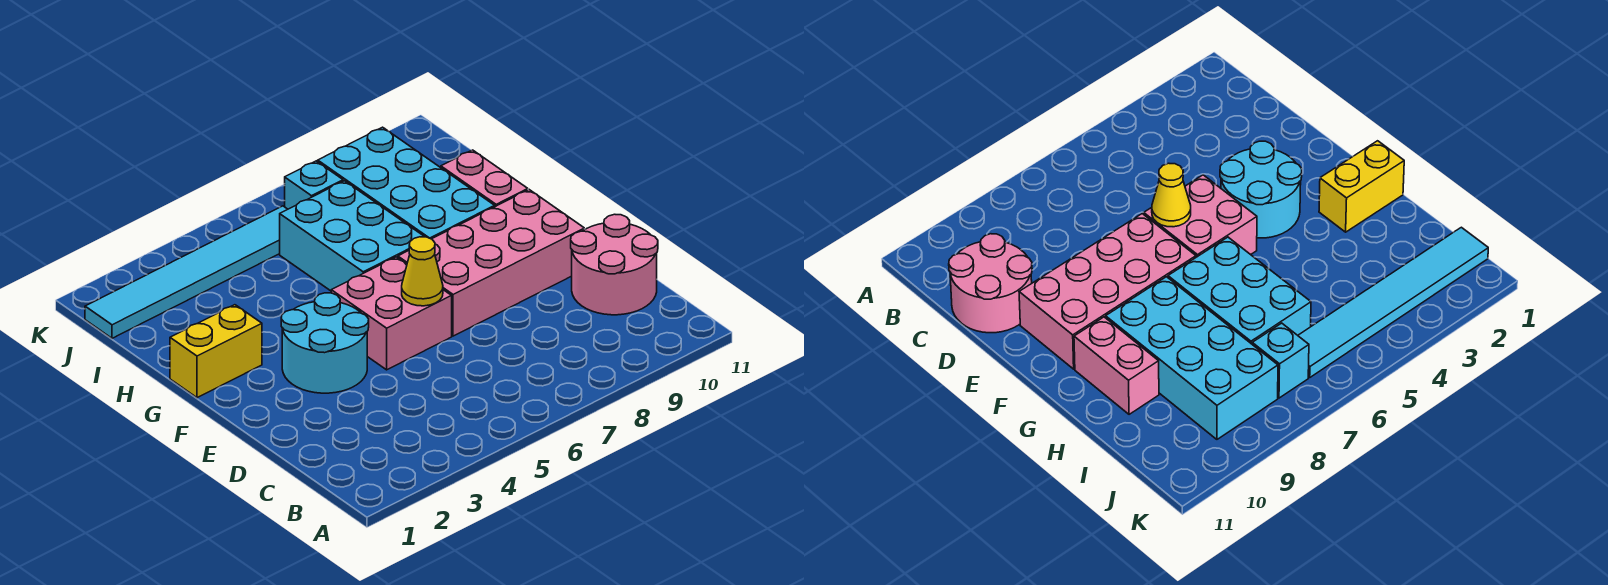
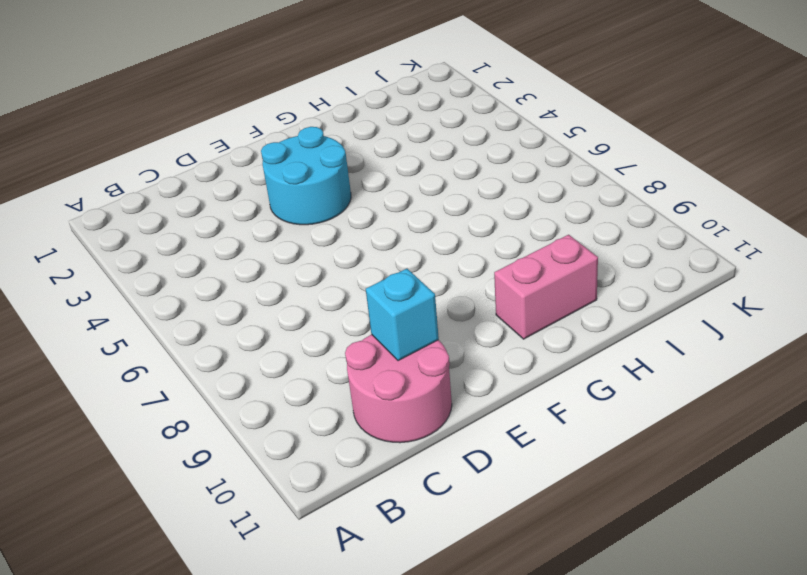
cyan 1x1 brick [366,269,439,361] -> cyan 1x1 brick moved to [285,161,343,209]
none -> pink 2x2 brick [331,257,452,370]
none -> pink 2x4 brick [398,190,584,336]

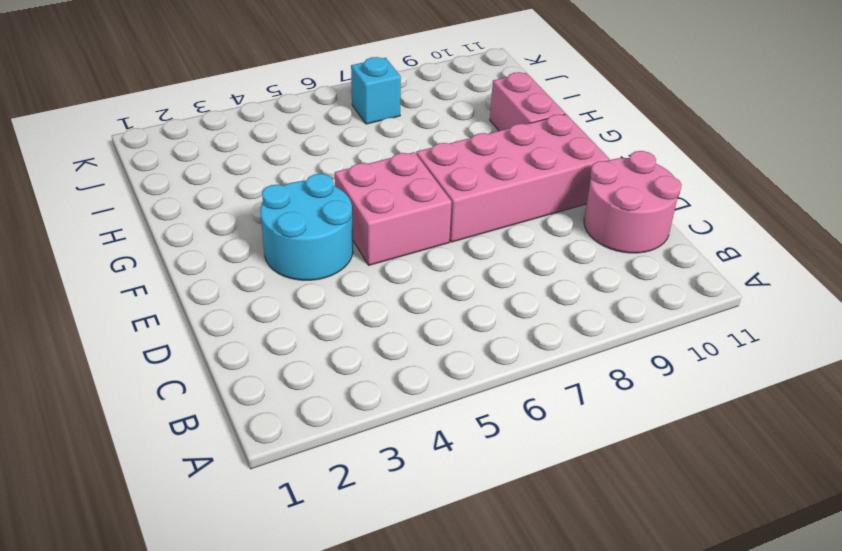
none -> yellow 1x2 brick [170,305,262,398]
none -> cyan 2x3 brick [280,181,424,291]

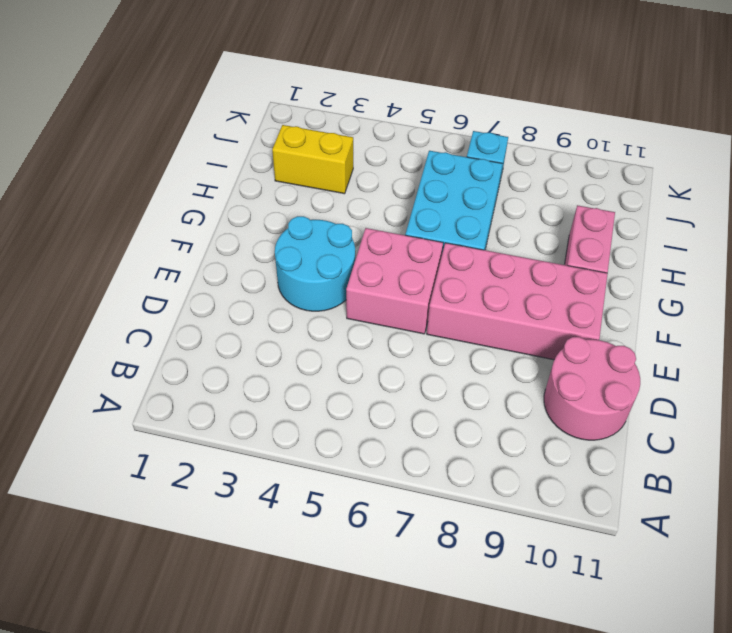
yellow 1x2 brick [272,125,353,194] -> yellow 1x2 brick moved to [170,305,262,398]
none -> cyan 2x4 brick [318,127,495,239]
none -> cyan 1x6 tile [85,206,288,338]

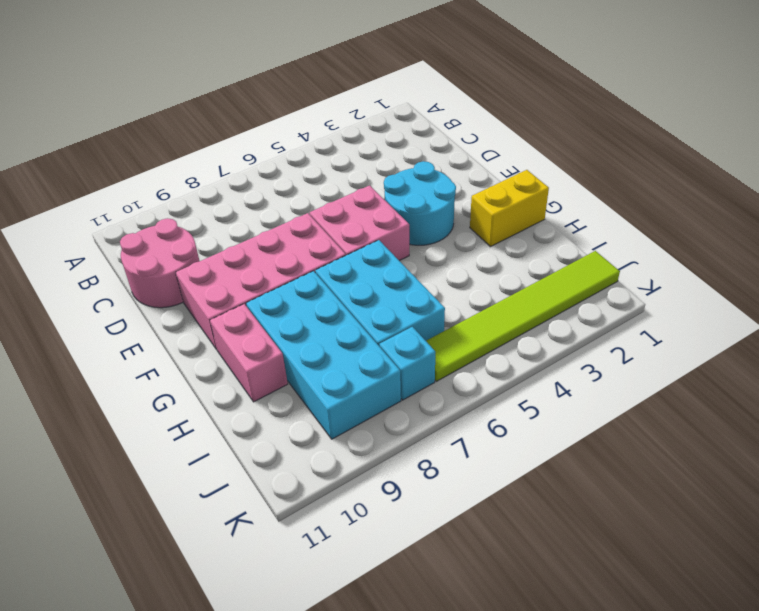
lime 1x6 tile [426,251,620,381] -> cyan 1x6 tile [85,206,288,338]
none -> yellow 1x1 cone [402,237,443,306]

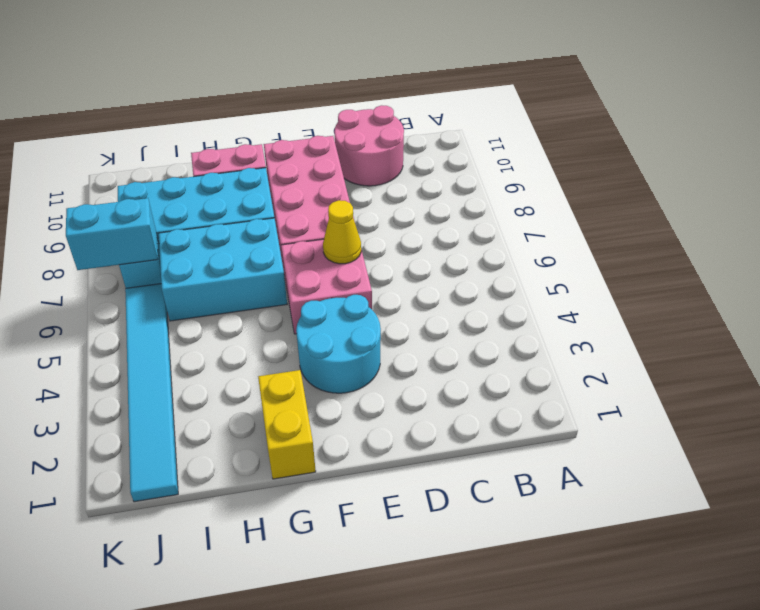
cyan 1x2 brick [66,198,158,270] -> none

